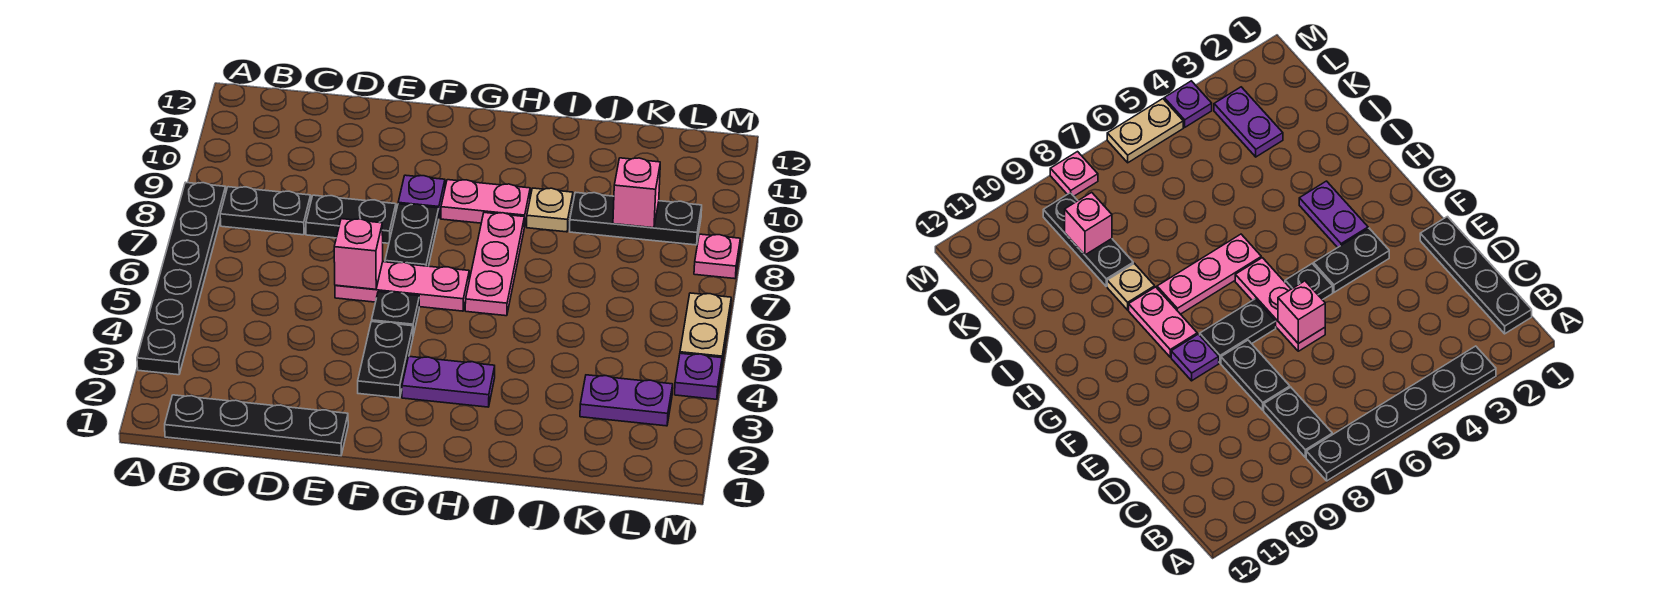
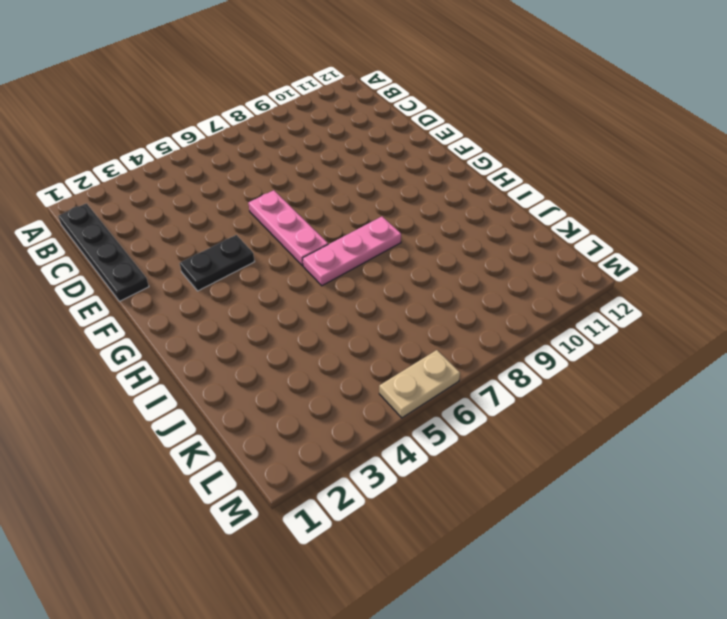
none -> black 1x6 plate [137,182,226,375]
none -> black 1x2 plate [220,187,311,235]
none -> black 1x2 plate [306,195,396,243]

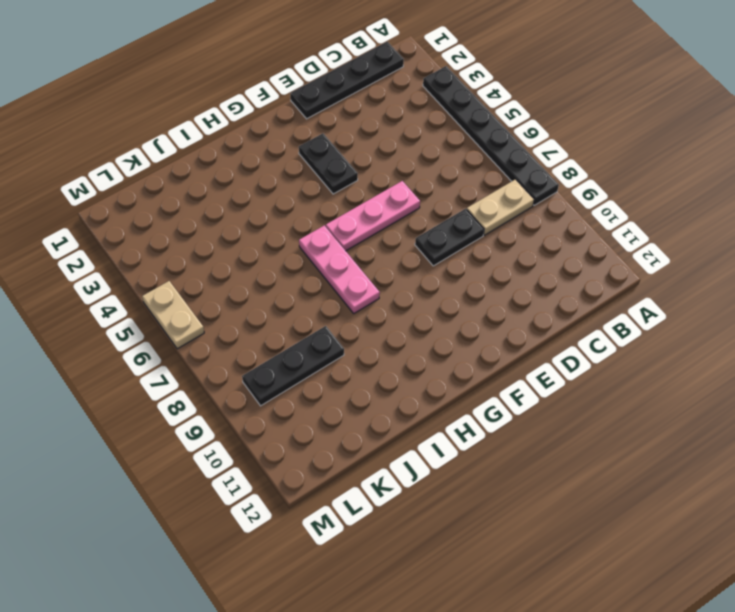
tan 1x2 plate [467,179,534,235] -> black 1x2 plate [220,187,311,235]
none -> black 1x1 plate [372,292,419,335]
none -> black 1x2 plate [385,204,439,266]
none -> purple 1x1 plate [398,175,445,216]

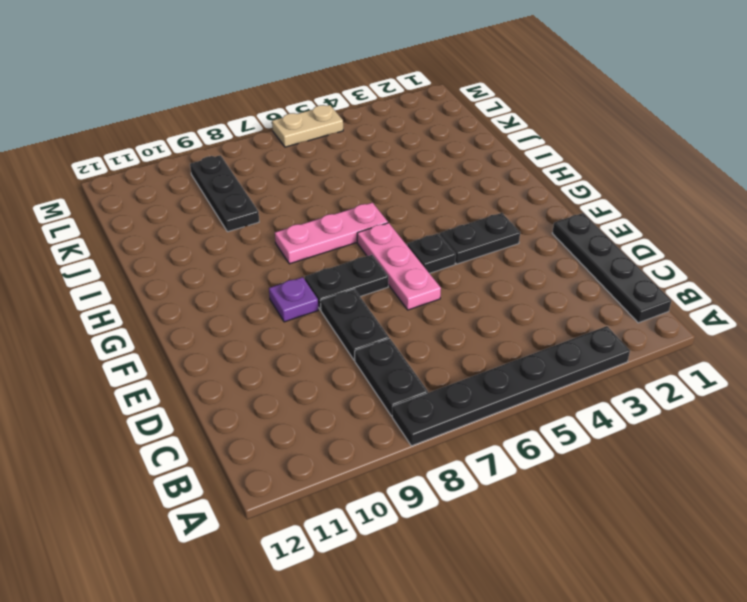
none -> purple 1x2 plate [402,356,495,407]
none -> pink 1x2 plate [441,180,530,227]
none -> tan 1x1 plate [527,188,573,232]

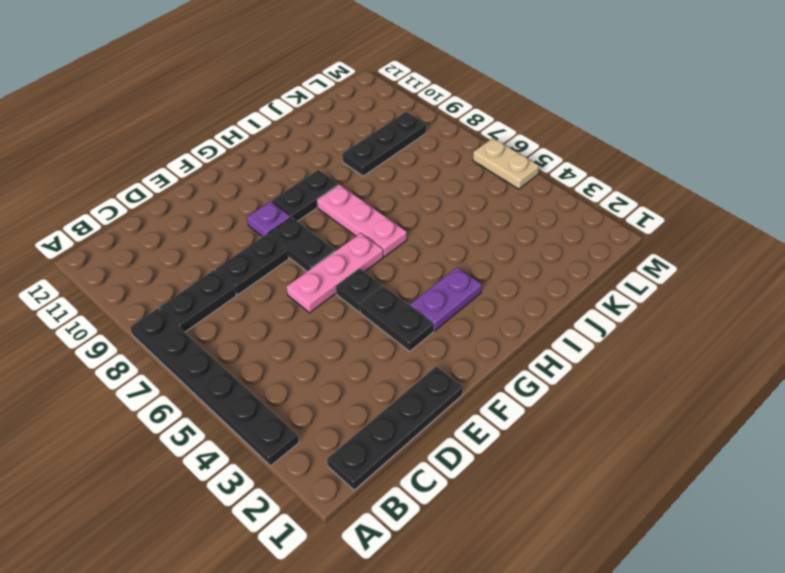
black 1x2 plate [272,170,339,221] -> pink 1x2 plate [441,180,530,227]
none -> tan 1x1 plate [527,188,573,232]
none -> purple 1x2 plate [580,375,673,426]
none -> purple 1x1 plate [675,353,722,399]

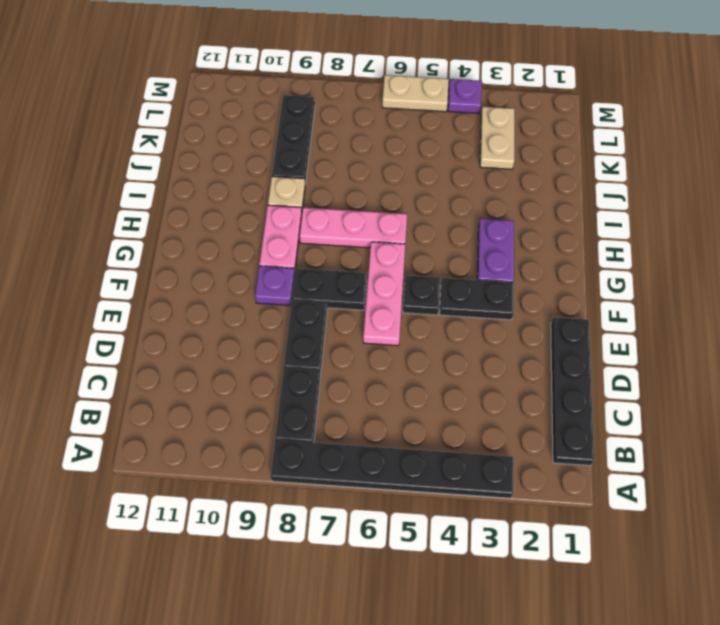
tan 1x2 plate [480,107,514,169] -> purple 1x2 plate [580,375,673,426]
none -> pink 1x1 plate [694,234,740,279]
none -> pink 1x1 brick [334,219,383,289]
none -> pink 1x1 brick [613,158,660,228]

